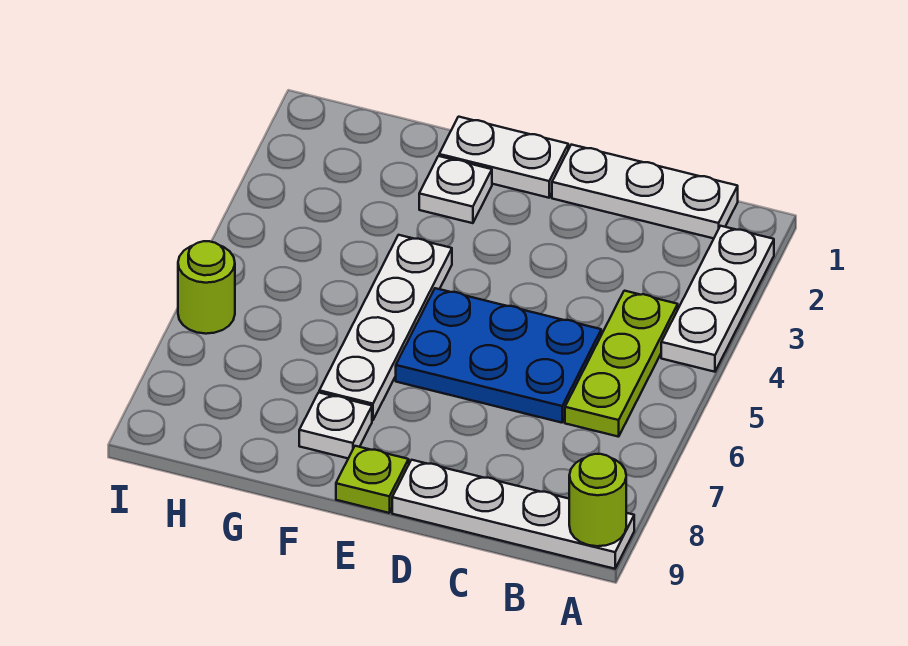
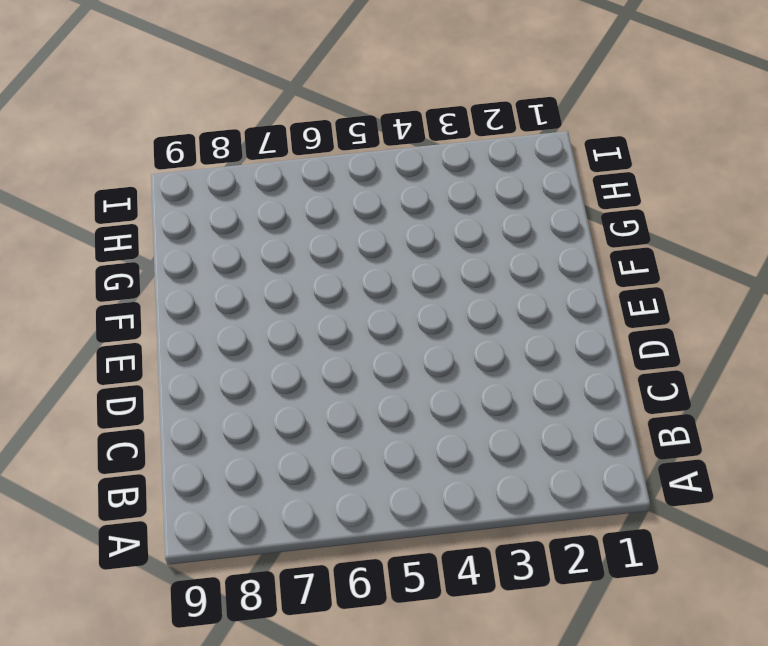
none -> white 1x3 plate [661,226,774,372]
none -> white 1x4 plate [392,460,634,569]
none -> white 1x3 plate [552,145,738,238]

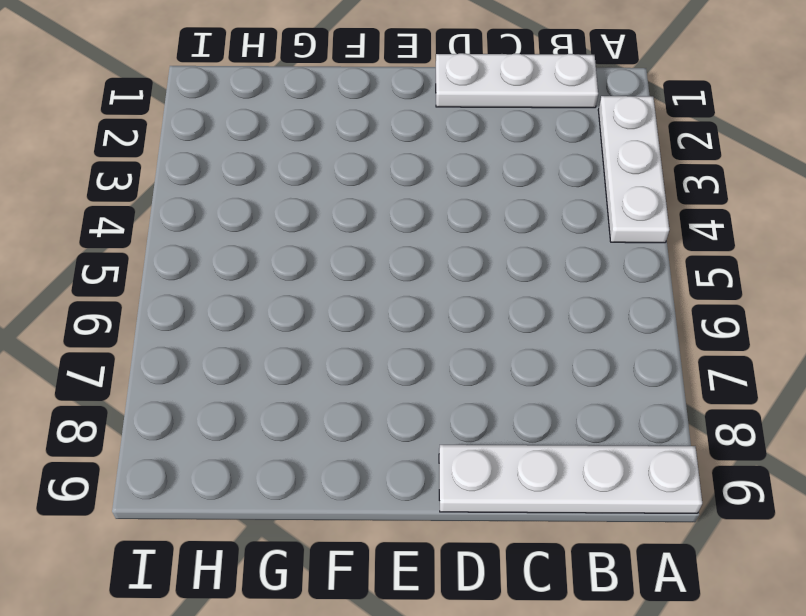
none -> lime 1x3 plate [565,291,678,437]
none -> blue 2x3 plate [396,288,601,423]
none -> white 1x2 plate [439,117,568,198]

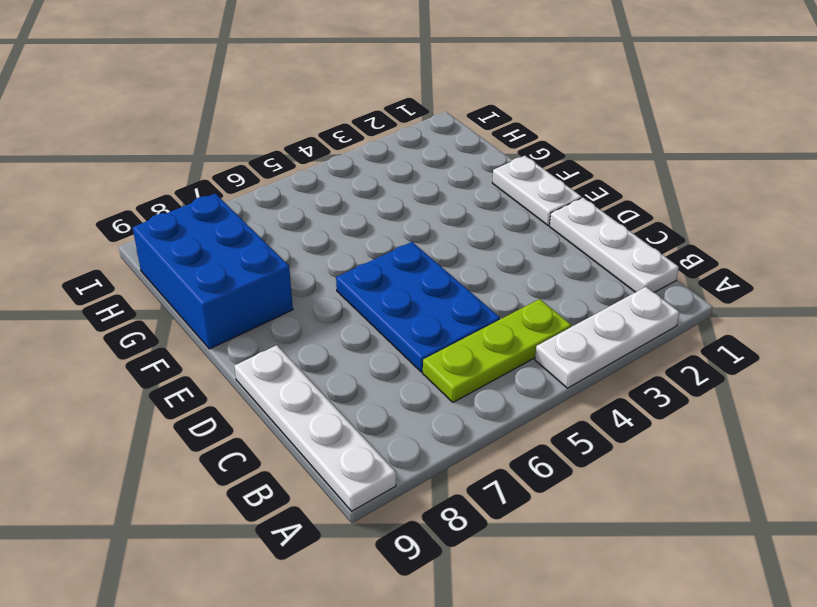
blue 2x3 brick [133,194,293,349] -> white 1x1 plate [299,393,372,458]
none -> lime 1x1 plate [336,446,409,513]
none -> white 1x1 plate [419,156,492,223]
none -> white 1x4 plate [319,235,452,420]

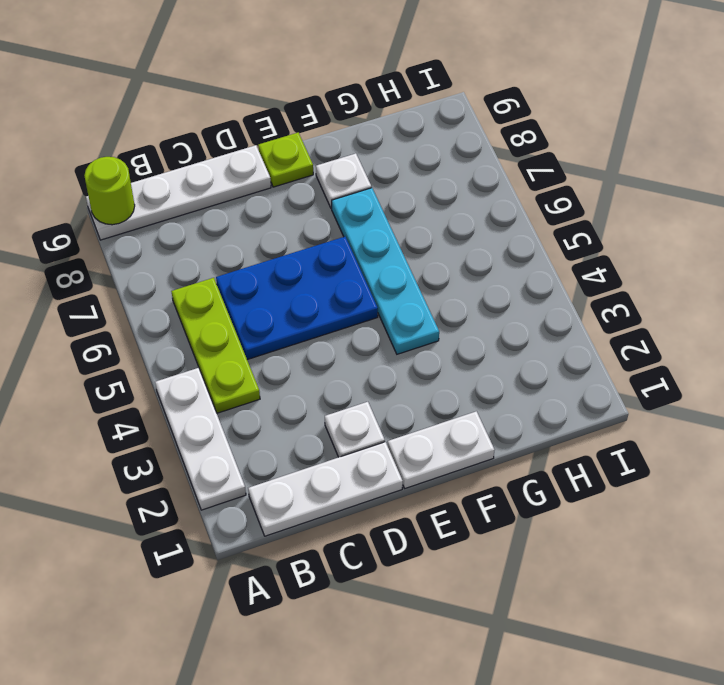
white 1x1 plate [325,402,385,457] -> white 1x1 plate moved to [419,156,492,223]
cyan 1x4 plate [332,188,439,354] -> white 1x4 plate [319,235,452,420]
none -> lime 1x1 round brick [178,241,235,334]

